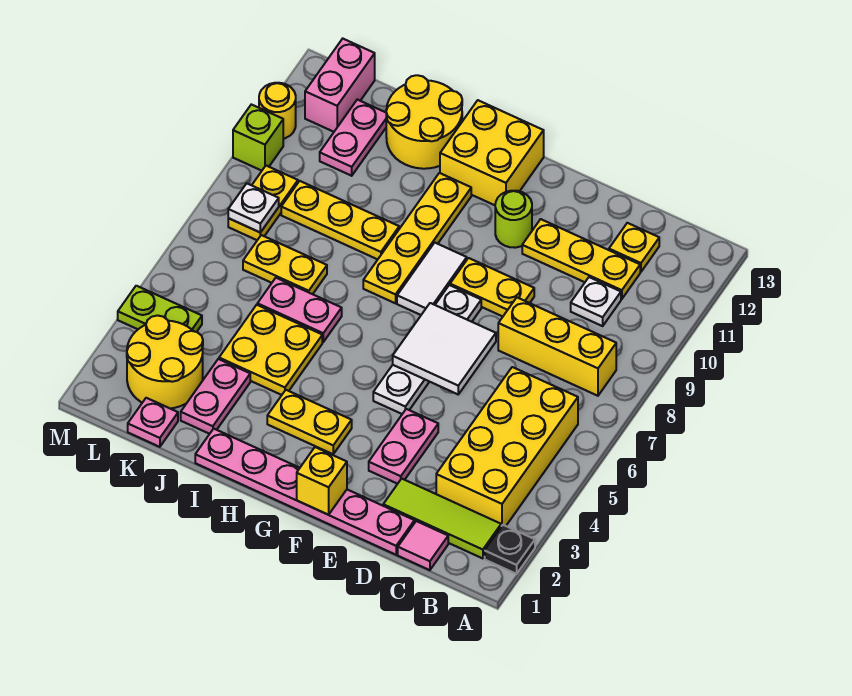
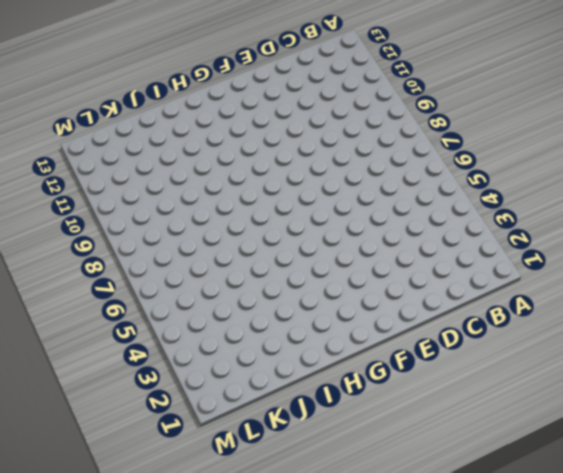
none -> black 1x1 plate [485,525,535,574]
none -> lime 1x3 tile [383,479,501,558]
none -> yellow 2x4 brick [436,367,578,526]
none -> yellow 1x3 brick [498,298,616,396]

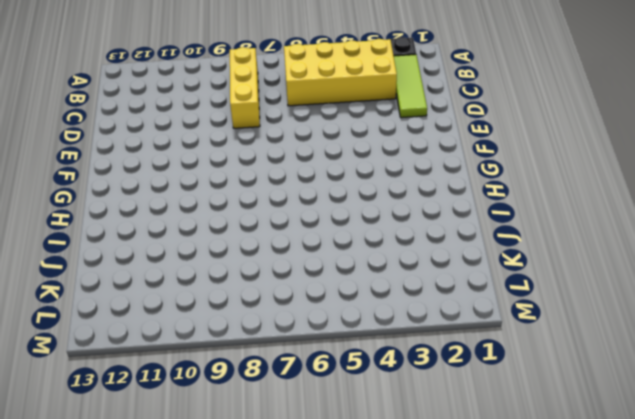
none -> pink 1x1 tile [398,521,448,570]
none -> white 1x1 plate [571,277,621,326]
none -> yellow 1x3 plate [522,219,640,299]
none -> yellow 1x1 plate [609,223,659,272]

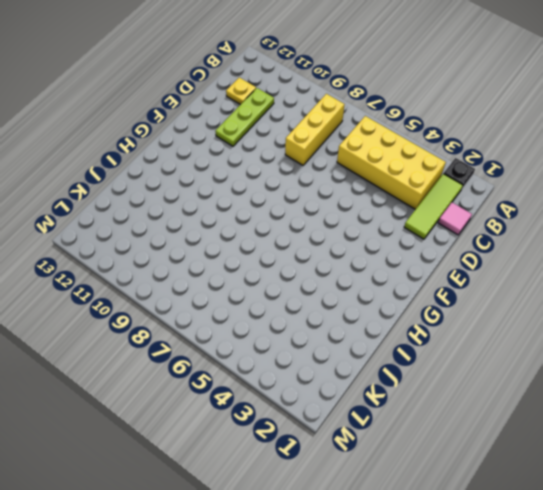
lime 1x3 plate [215,88,274,146] -> yellow 1x3 plate [522,219,640,299]
none -> white 1x1 plate [571,277,621,326]
none -> pink 1x6 plate [195,429,414,555]
none -> pink 1x2 plate [369,409,438,484]
none -> yellow 1x2 plate [450,258,534,317]

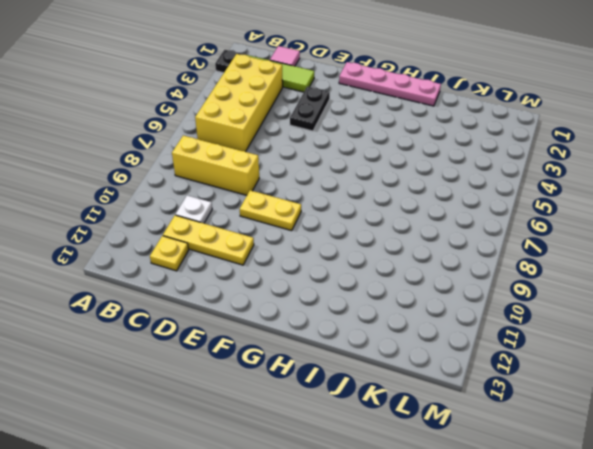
black 1x2 plate [290,87,330,131] -> pink 1x2 plate [369,409,438,484]
pink 1x4 plate [339,62,441,106] -> pink 1x6 plate [195,429,414,555]
none -> white 1x4 plate [373,285,481,414]
none -> lime 1x1 round brick [495,191,532,248]
none -> yellow 1x2 plate [267,390,352,454]
none -> white 1x2 tile [397,243,467,315]

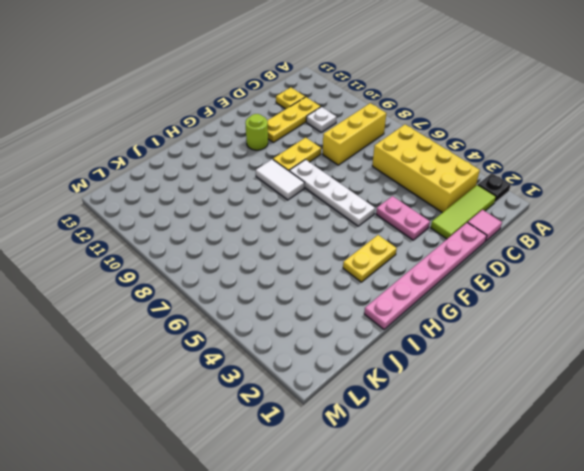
none -> yellow 2x2 brick [440,100,544,205]
none -> yellow 1x4 plate [363,173,471,303]
none -> yellow 2x2 plate [219,305,322,395]
none -> pink 1x2 plate [257,278,342,342]

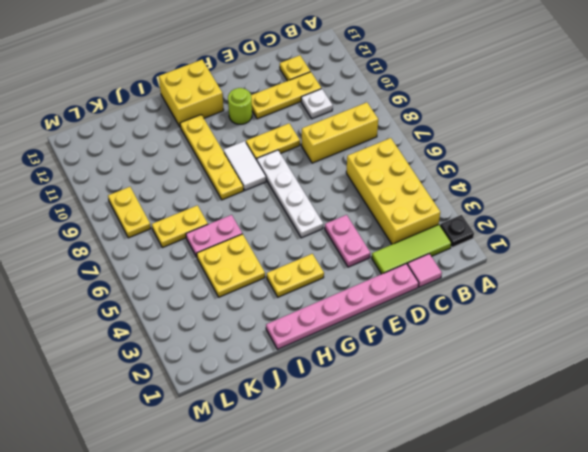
none -> yellow 1x3 plate [281,181,399,259]
none -> yellow 2x2 round brick [386,75,462,169]
none -> pink 1x2 plate [181,359,250,434]
none -> pink 1x1 plate [128,398,178,447]

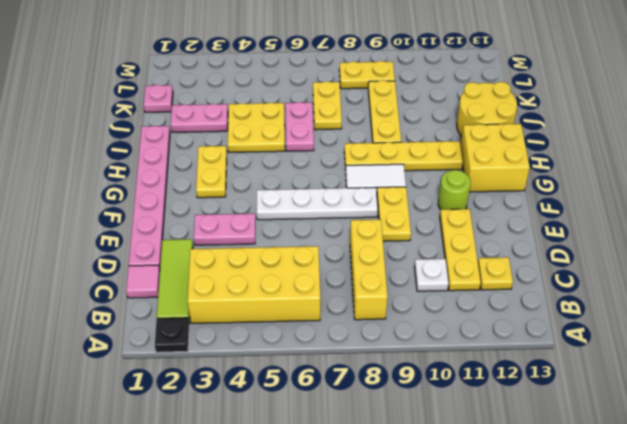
none -> yellow 2x2 round brick [127,316,203,409]
none -> pink 1x2 plate [320,100,386,176]
none -> lime 1x2 plate [118,286,202,332]
none -> pink 1x2 brick [305,39,375,132]

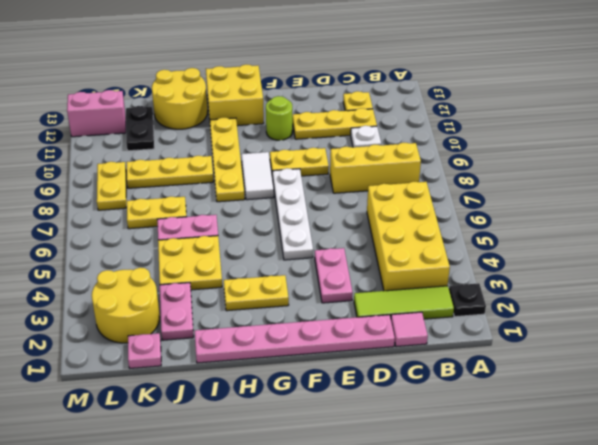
black 1x2 plate [126,106,154,151] -> pink 1x2 plate [320,100,386,176]
pink 1x2 brick [67,90,126,137] -> pink 1x2 brick turned to [305,39,375,132]
none -> lime 1x2 plate [118,286,202,332]
none -> lime 1x1 brick [233,104,283,171]
none -> yellow 1x1 round brick [259,83,296,139]
none -> white 2x2 tile [393,303,496,394]

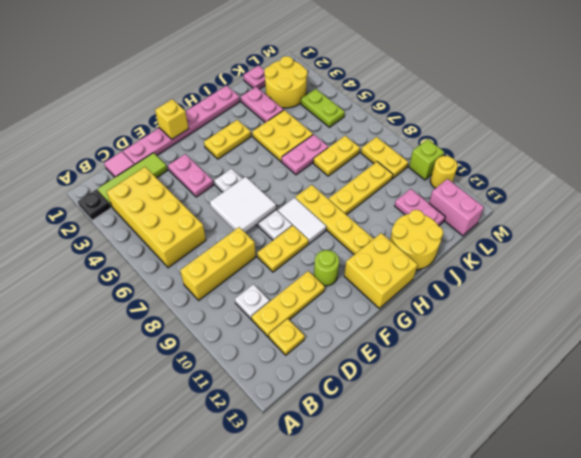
lime 1x2 plate [301,89,345,127] -> lime 1x2 plate turned to [118,286,202,332]
none -> white 1x1 plate [228,183,279,232]

